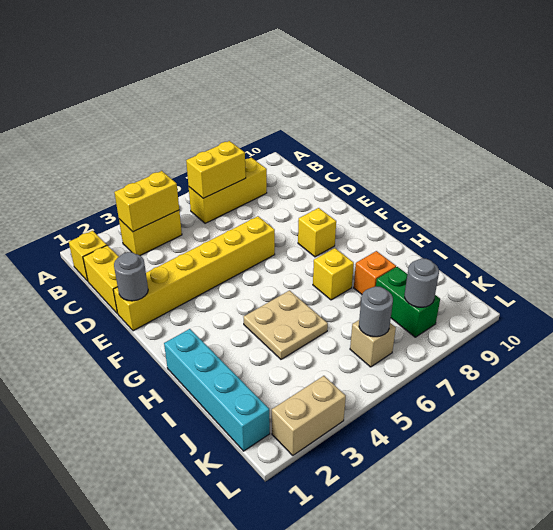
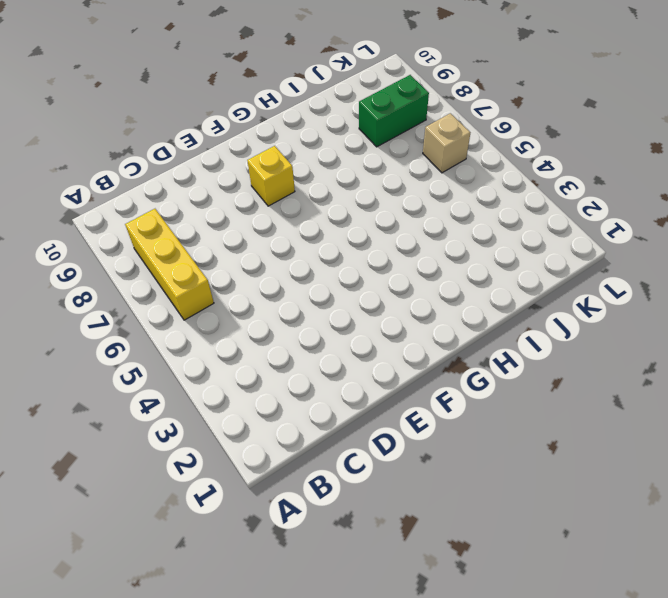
none -> yellow 1x1 brick [69,231,107,281]
none -> yellow 1x2 brick [119,210,182,255]
none -> yellow 1x2 brick [83,245,119,314]

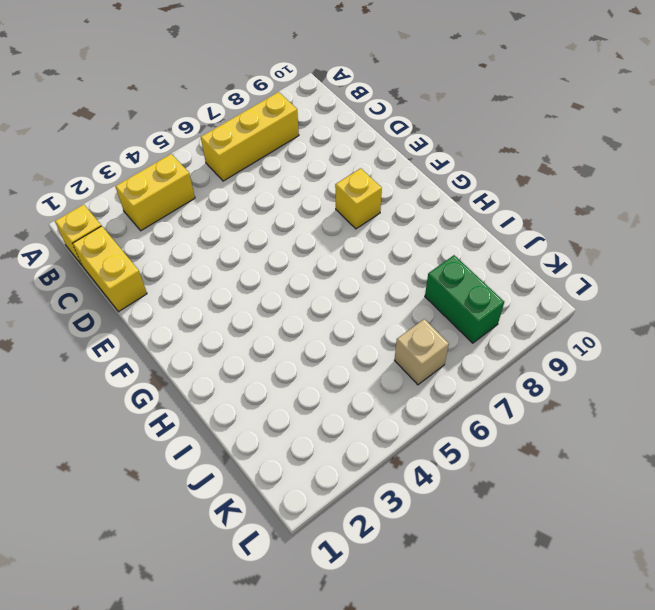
none -> yellow 1x6 brick [113,216,275,331]
none -> cyan 1x4 brick [164,329,270,451]
none -> tan 2x2 plate [244,290,328,359]

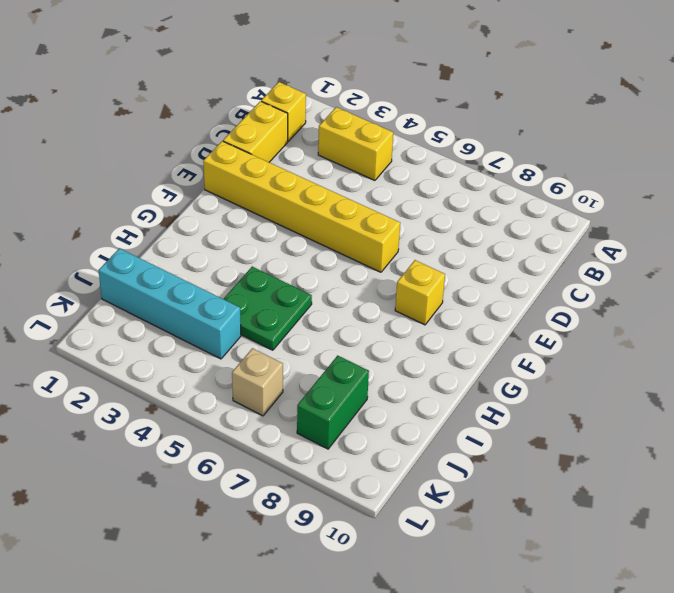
green 2x2 plate [224,267,312,350] -> tan 2x2 plate [244,290,328,359]
cyan 1x4 brick [99,248,241,359] -> cyan 1x4 brick turned to [164,329,270,451]
none -> yellow 1x3 brick [189,158,267,223]
none -> yellow 1x1 brick [313,248,354,300]
none -> orange 1x1 brick [354,251,396,294]

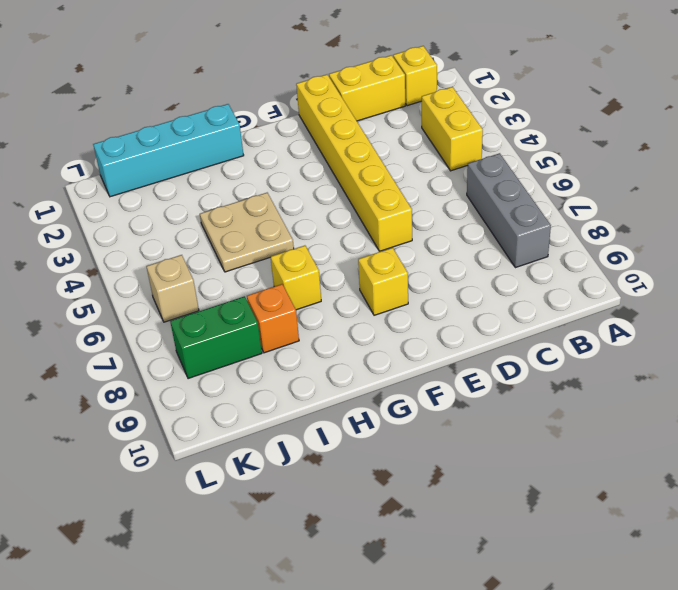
grey 1x3 brick [467,153,551,268] -> yellow 1x3 brick [189,158,267,223]
none -> tan 1x2 brick [272,376,346,455]
none -> yellow 1x2 brick [114,171,179,232]
none -> yellow 1x2 brick [186,141,246,198]

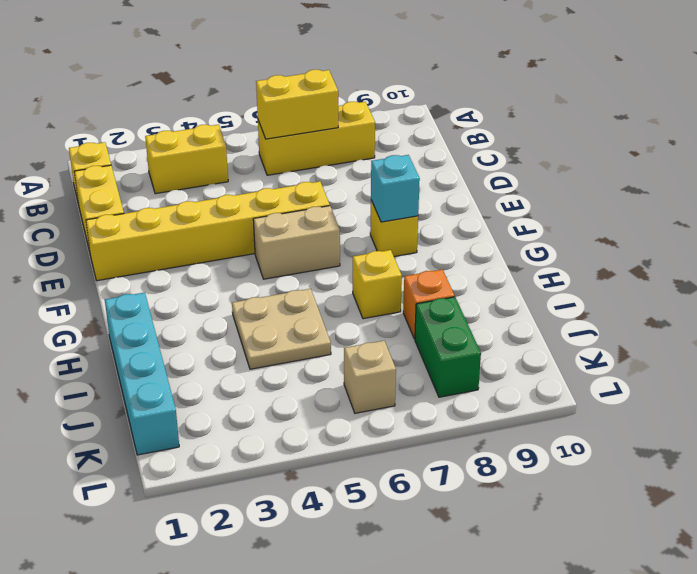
tan 1x2 brick [253,206,340,279] -> tan 1x2 brick moved to [272,376,346,455]
cyan 1x1 brick [371,155,420,222] -> none
none -> yellow 1x2 brick [114,171,179,232]
none -> grey 1x1 round brick [114,252,148,301]
none -> grey 1x1 round brick [359,286,393,337]

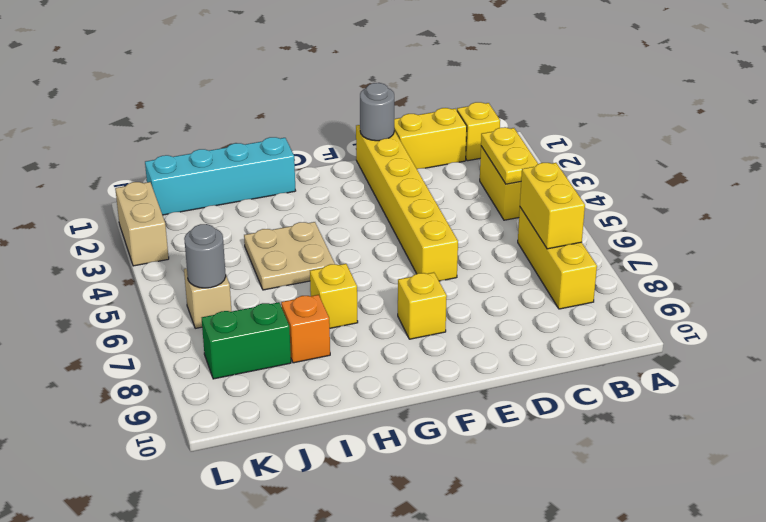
yellow 1x2 plate [481,127,538,184] -> yellow 1x2 brick [114,171,179,232]
none -> grey 1x1 round brick [405,258,439,307]

